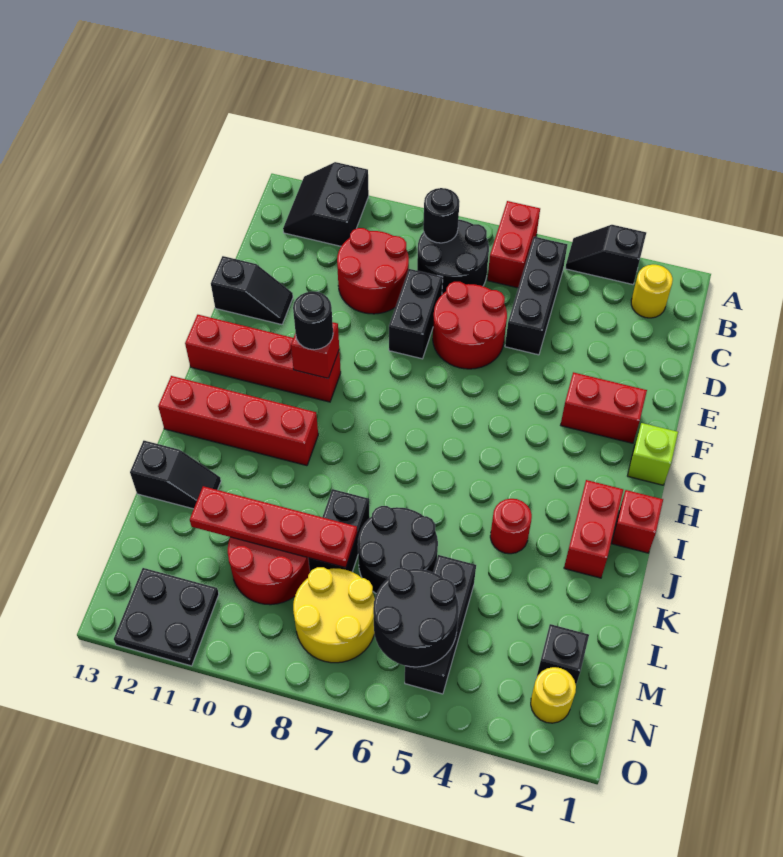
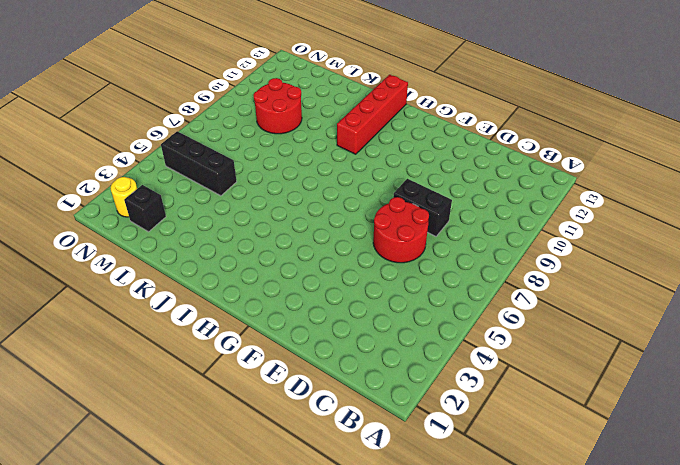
none -> black 1x2 slope [565,225,646,284]
none -> red 1x2 brick [488,201,540,288]
none -> black 2x2 slope [283,162,369,246]
none -> yellow 1x1 round brick [631,265,673,318]

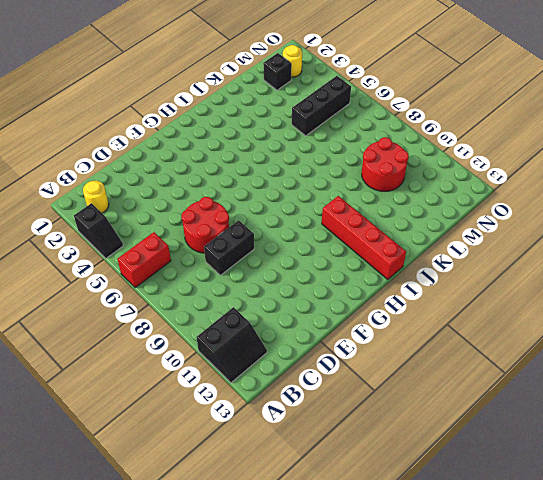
none -> black 1x3 brick [505,237,567,355]
none -> black 2x2 round brick [417,220,489,294]
none -> red 2x2 round brick [337,228,409,314]
none -> black 1x2 slope [211,256,293,325]

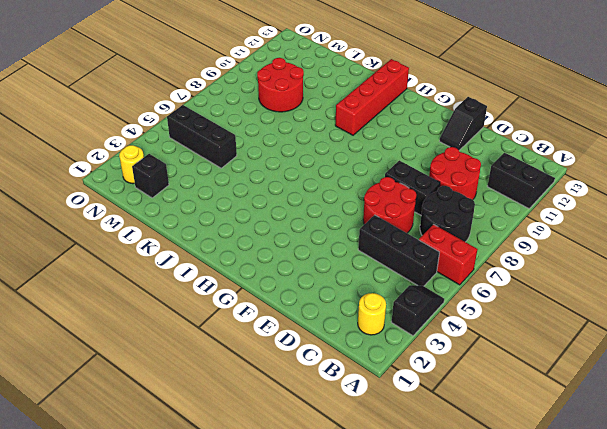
none -> red 1x2 brick [561,372,647,443]
none -> lime 1x1 brick [627,423,678,485]
none -> red 1x4 brick [185,315,341,402]
none -> red 1x1 brick [611,490,663,553]

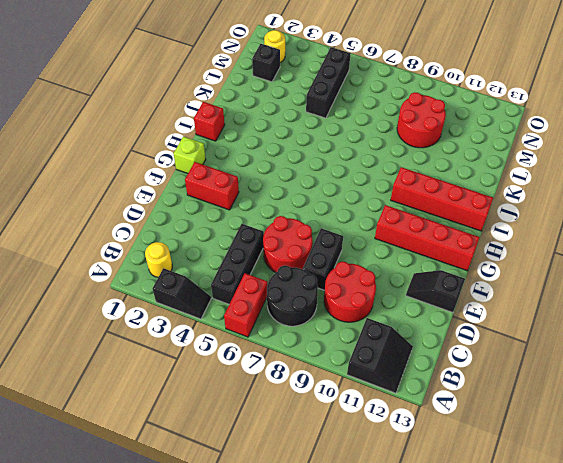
none -> red 1x2 brick [564,480,623,578]
none -> red 1x1 round brick [490,499,532,554]
none -> black 2x2 round brick [358,506,438,594]
none -> black 1x2 brick [308,489,370,572]

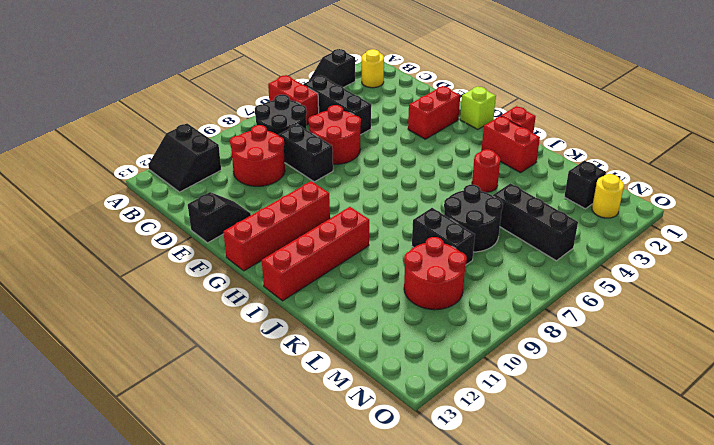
none -> black 1x2 slope [130,441,221,509]
none -> yellow 2x2 round brick [293,567,375,663]
none -> black 2x2 plate [114,568,219,666]
none -> black 1x1 round brick [423,188,460,243]

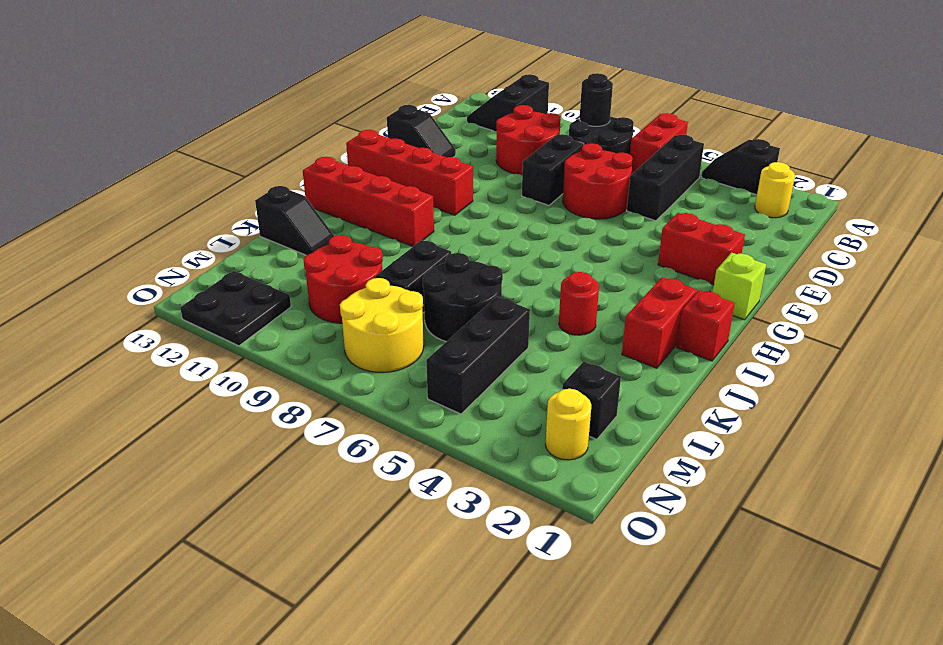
none -> red 1x1 brick [291,322,339,378]
none -> red 1x4 plate [190,486,357,568]
none -> black 2x2 round brick [373,568,459,667]
none -> black 1x1 round brick [293,291,333,350]

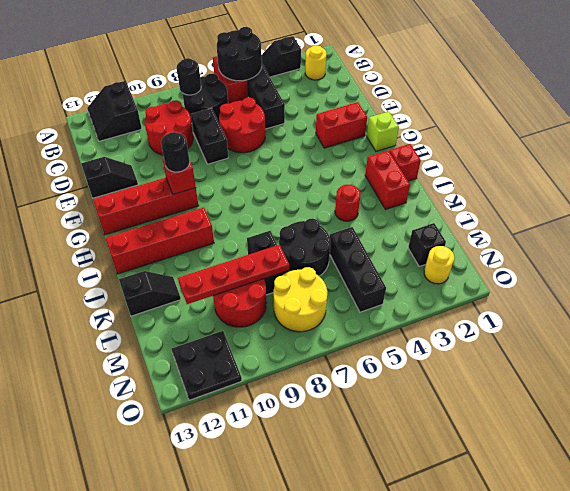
black 2x2 round brick [217,27,262,81] -> black 2x2 round brick moved to [373,568,459,667]

